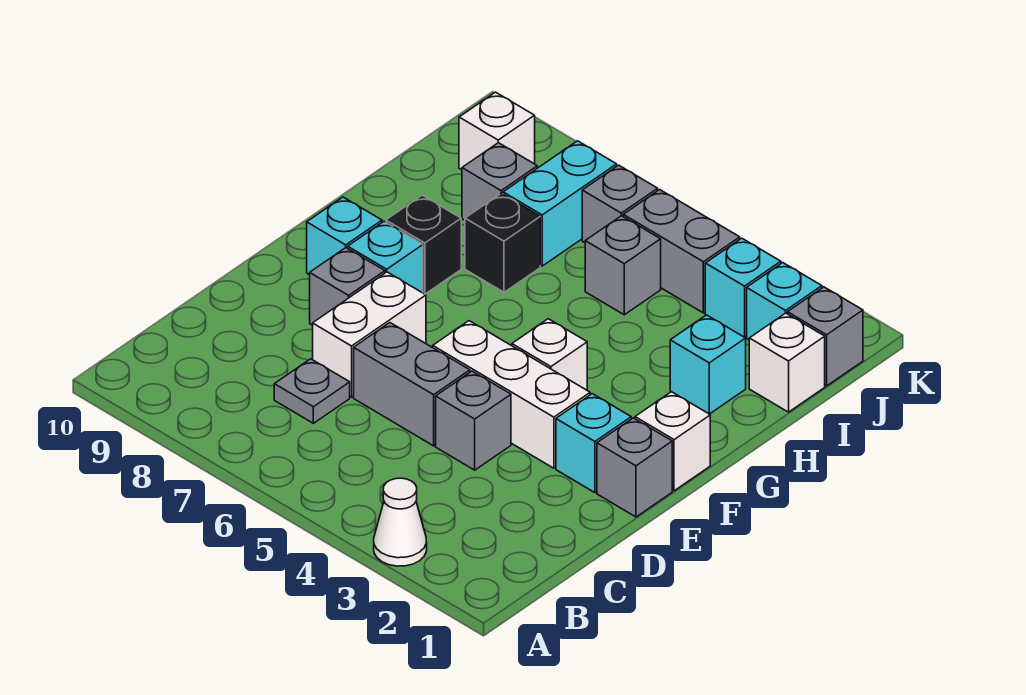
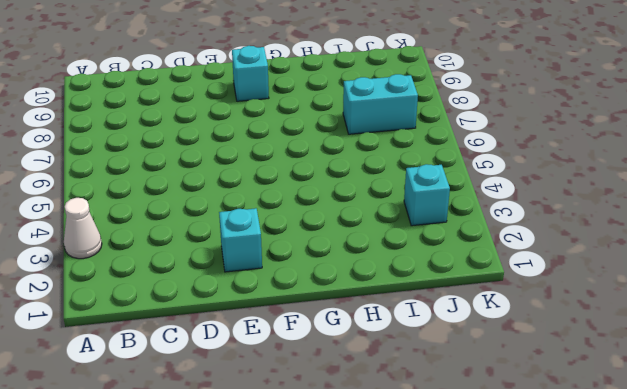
none -> grey 1x1 plate [274,359,350,423]
none -> grey 1x1 brick [436,371,511,470]
none -> grey 1x2 brick [354,323,470,446]

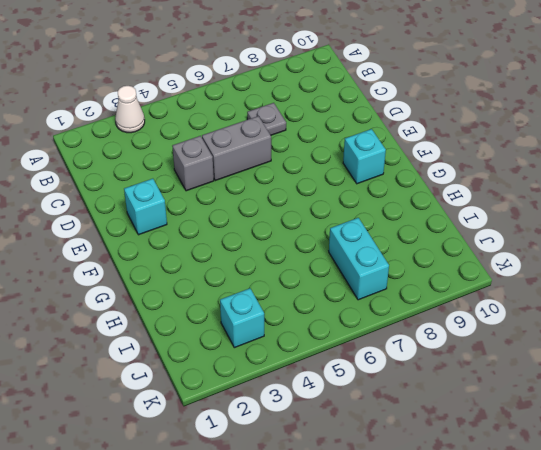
none -> white 1x2 brick [312,272,426,397]
none -> grey 1x1 brick [597,418,672,517]
none -> white 1x3 brick [433,321,590,468]

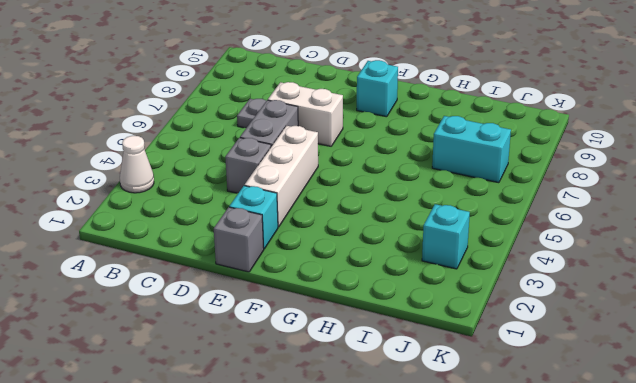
none -> grey 1x1 brick [310,248,385,325]
none -> white 1x1 brick [635,392,710,491]
none -> white 1x1 brick [512,319,587,390]

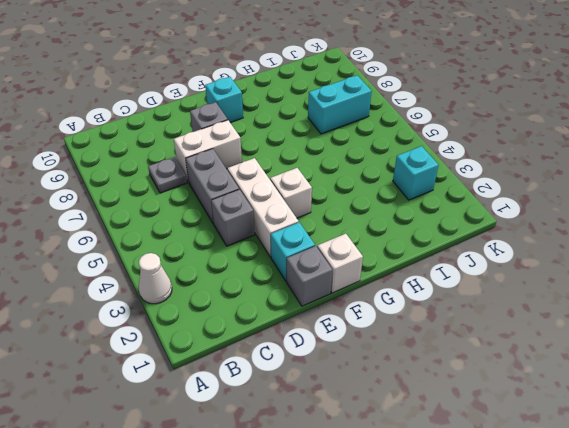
none -> cyan 1x1 brick [348,222,423,293]
none -> black 1x1 brick [386,195,461,294]
none -> cyan 1x1 brick [670,315,746,414]

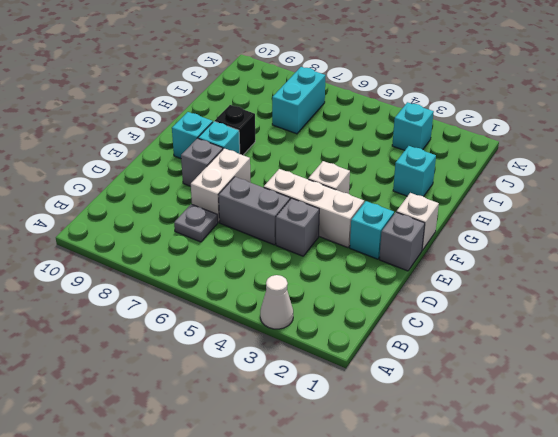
none -> black 1x1 brick [465,193,540,292]
none -> white 1x1 brick [749,313,825,412]
none -> grey 1x1 brick [585,216,661,315]

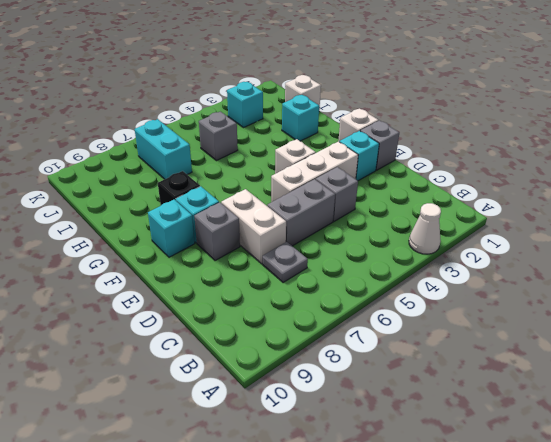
none -> black 1x1 brick [465,193,540,292]
none -> grey 1x1 brick [462,143,537,220]
none -> grey 1x1 brick [788,287,863,386]

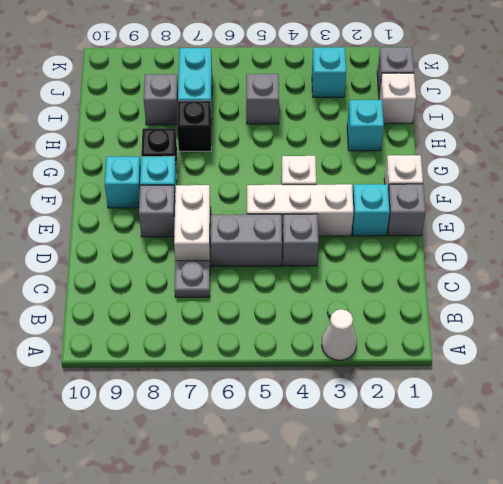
none -> cyan 1x1 brick [747,263,822,340]
none -> grey 1x2 brick [623,190,740,313]
none -> grey 1x1 brick [582,165,658,243]

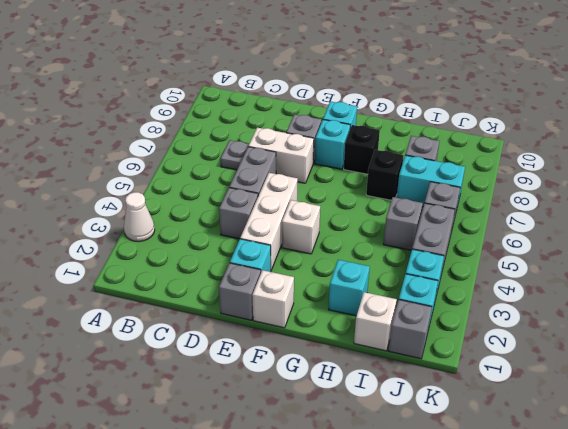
none -> white 1x1 brick [459,92,535,170]

